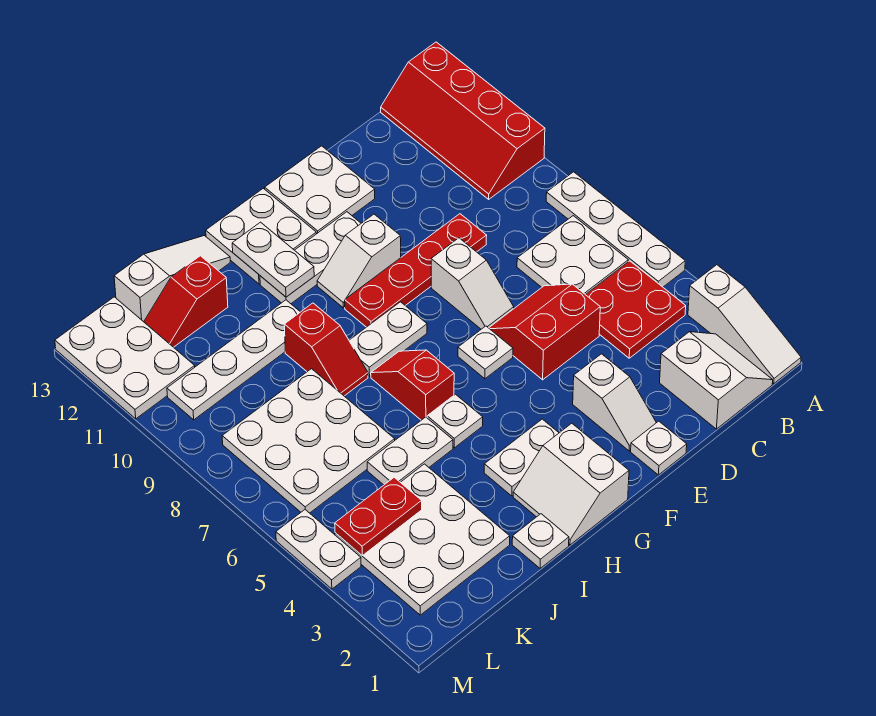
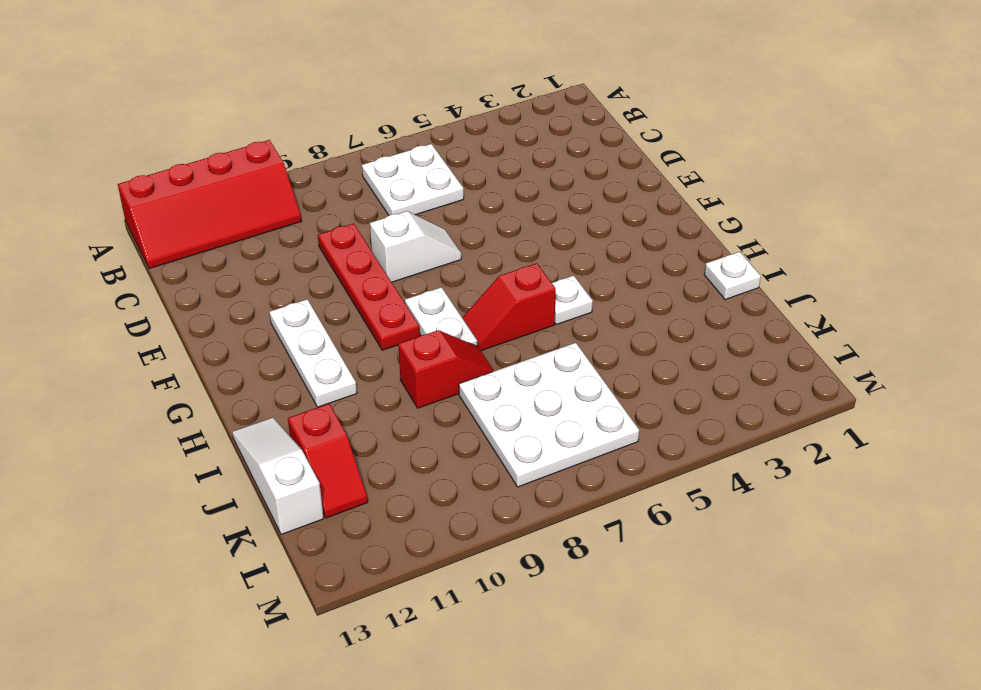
none -> white 1x3 slope [688,265,801,384]
none -> white 1x4 plate [546,172,685,287]
none -> white 2x2 slope [660,332,773,429]
none -> red 2x2 plate [586,261,686,358]

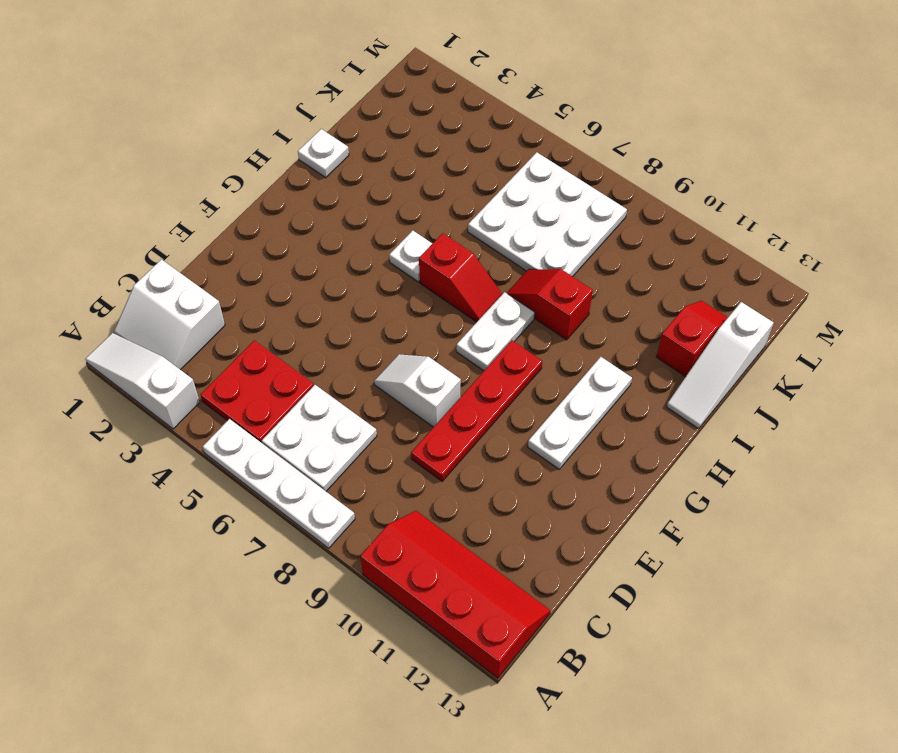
none -> red 2x2 slope [489,284,600,380]
none -> white 1x1 plate [631,421,687,475]
none -> white 1x2 slope [573,354,656,451]
none -> white 2x2 plate [265,146,375,234]

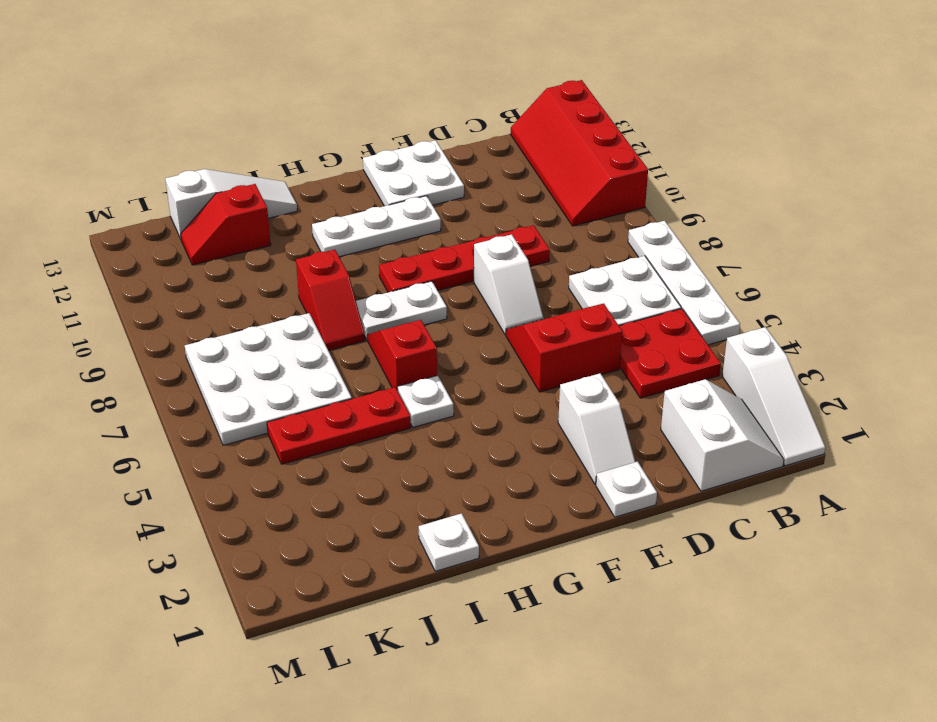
red 1x3 plate [267,387,411,464] -> white 1x2 plate [367,417,453,485]
none -> white 1x1 plate [458,326,513,379]
none -> white 1x2 slope [317,214,401,308]
none -> white 2x2 slope [513,423,629,545]
none -> white 1x2 plate [484,419,559,496]

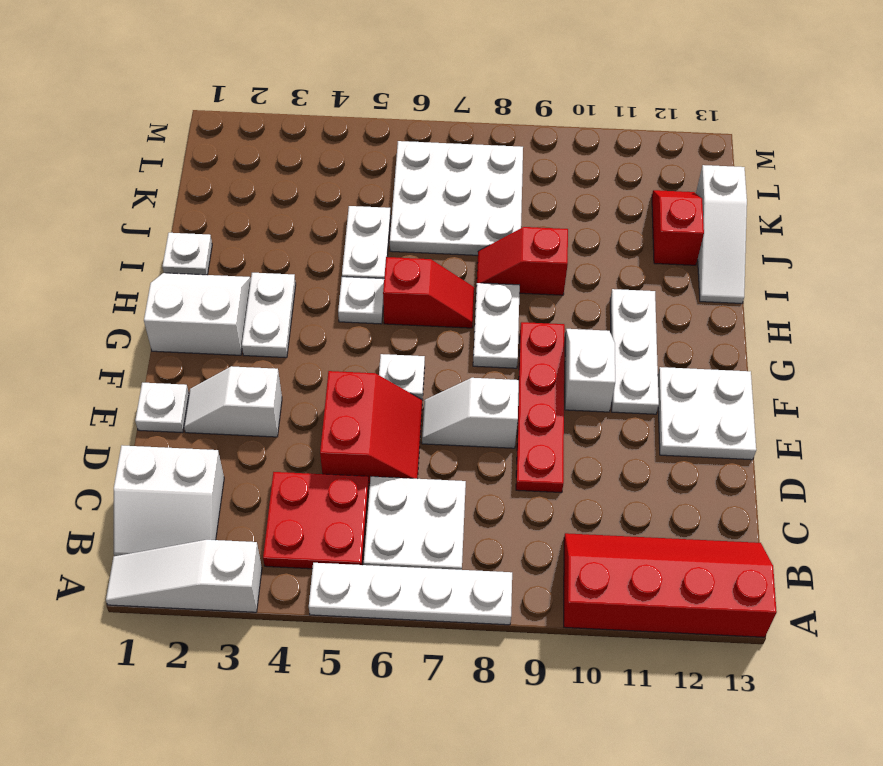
none -> white 2x2 plate [206,188,316,284]
none -> white 1x4 plate [167,300,300,420]
none -> white 3x3 plate [335,464,510,615]
none -> white 2x3 plate [55,297,195,419]

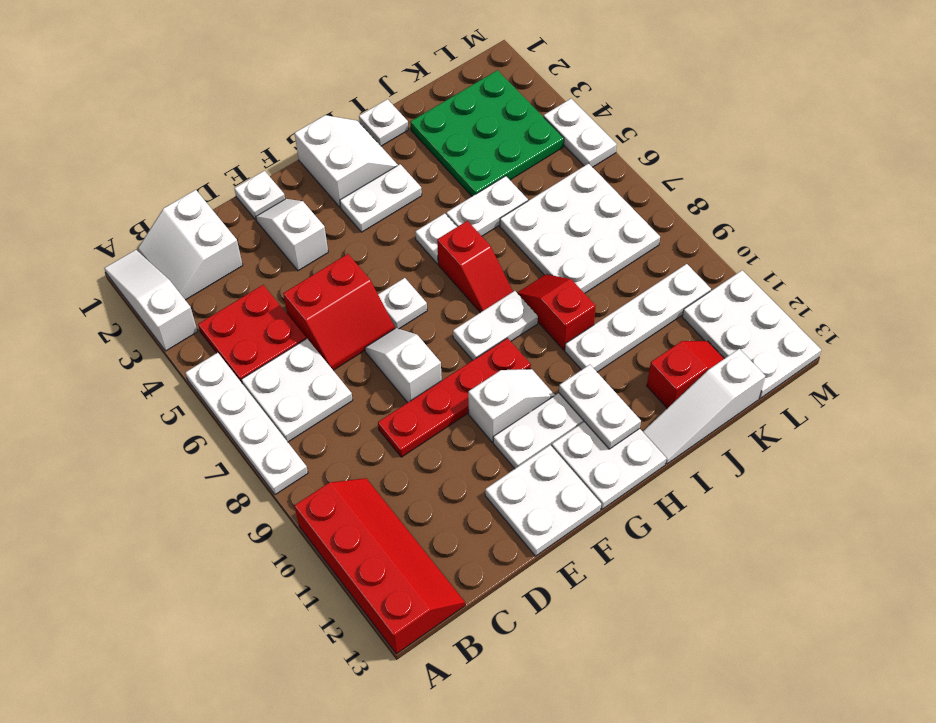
green 3x3 plate [410,70,564,196] -> white 3x3 plate [335,464,510,615]
none -> red 1x2 plate [335,477,422,555]

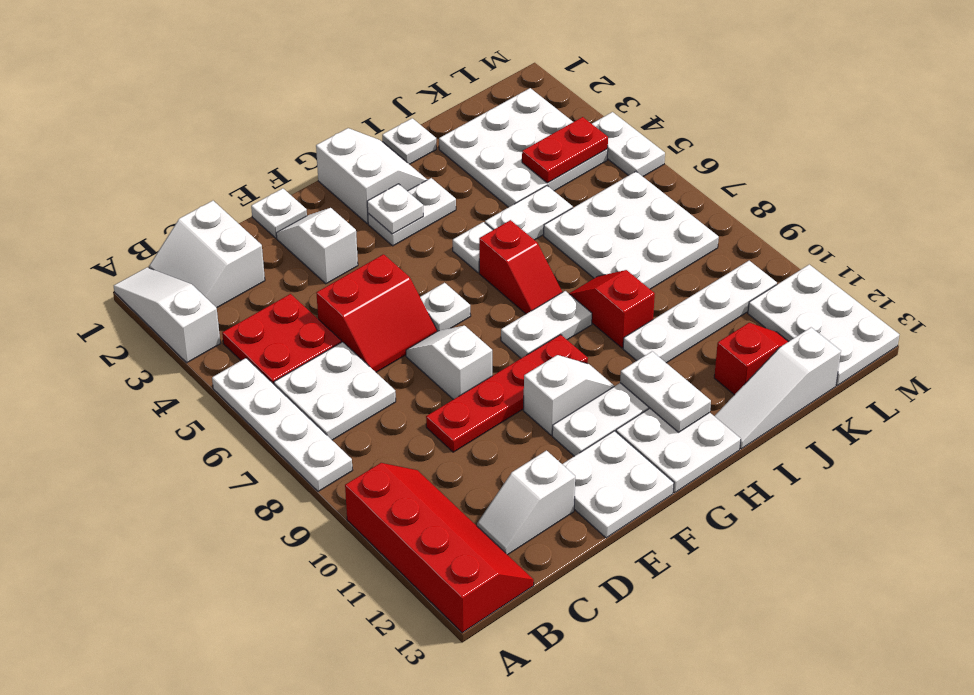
white 1x2 slope [477,451,575,555] -> none
white 1x1 plate [367,184,423,234] -> none

